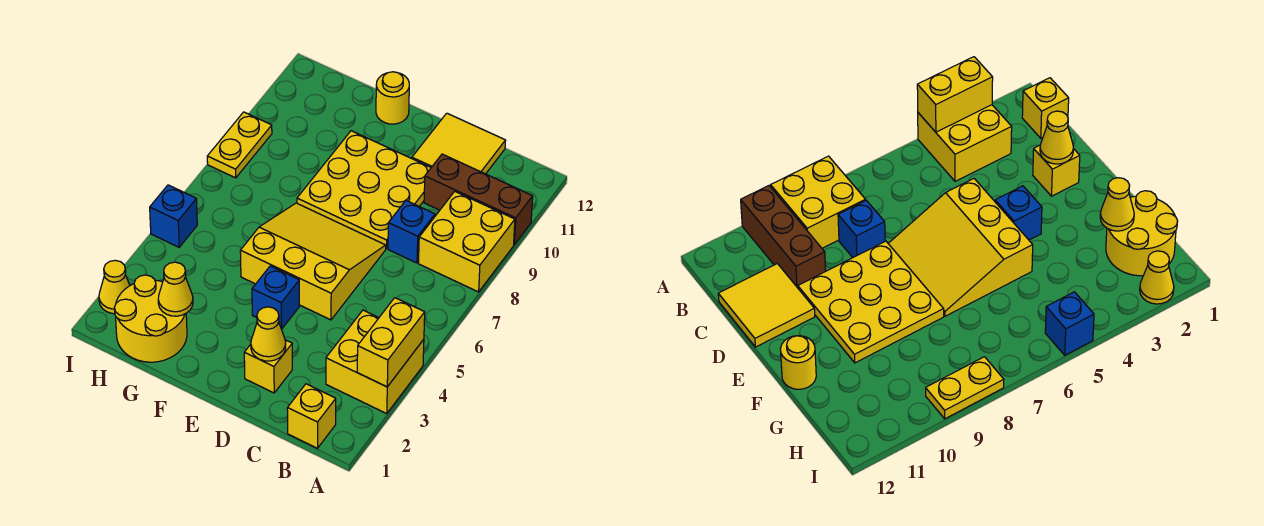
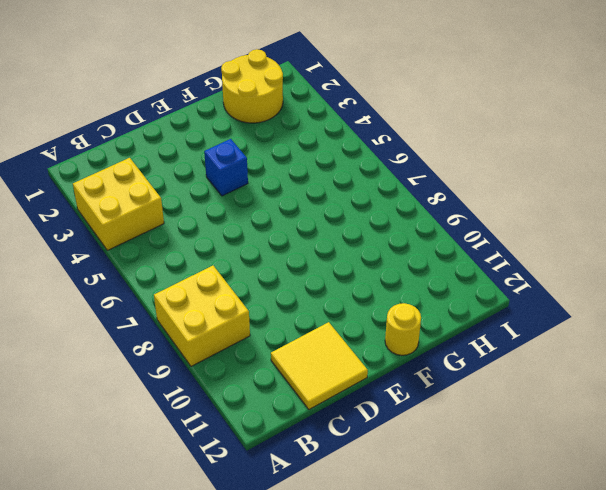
none -> brown 1x3 brick [424,154,533,244]
none -> yellow 1x1 brick [287,384,336,448]
none -> blue 1x1 brick [388,201,435,263]

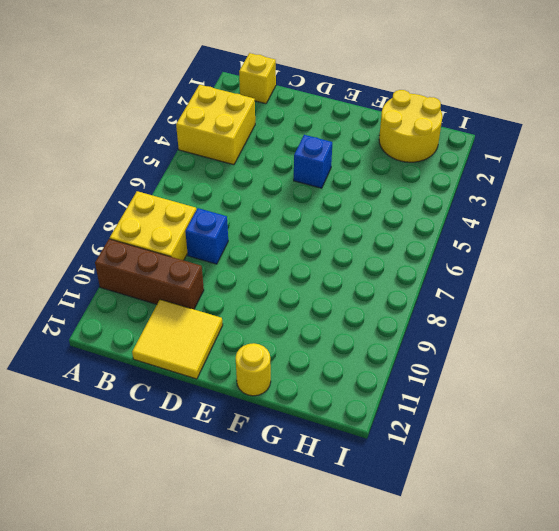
none -> yellow 1x1 brick [244,340,292,393]
none -> yellow 3x3 slope [240,203,386,320]
none -> yellow 3x3 plate [297,131,431,248]

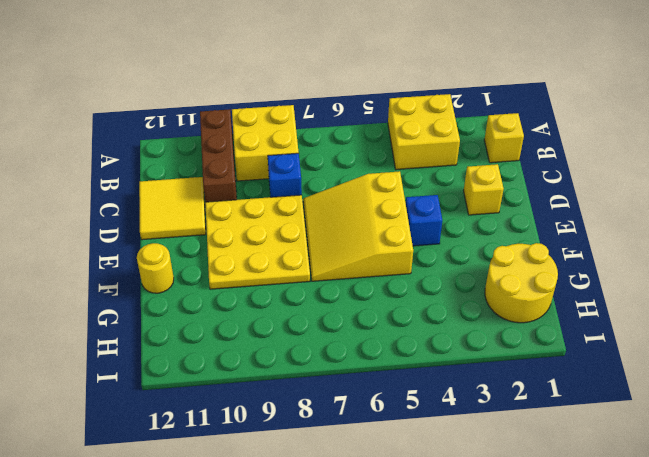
none -> yellow 1x1 cone [99,260,130,314]
none -> blue 1x1 brick [150,185,197,247]
none -> yellow 1x2 plate [207,112,272,178]

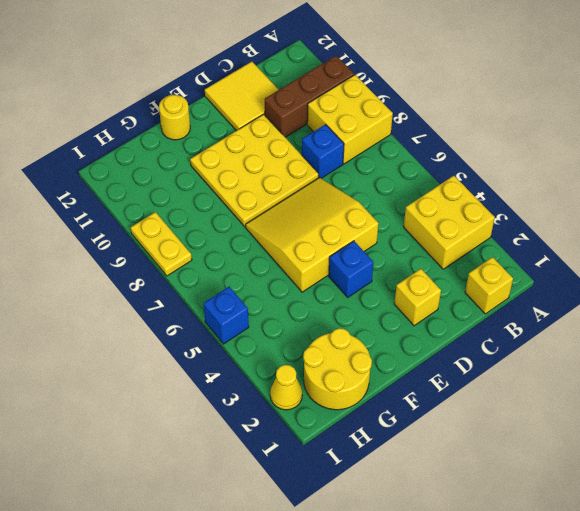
none -> yellow 1x2 brick [357,298,425,387]
none -> yellow 1x1 cone [251,307,286,361]
none -> yellow 1x1 cone [158,262,193,316]

